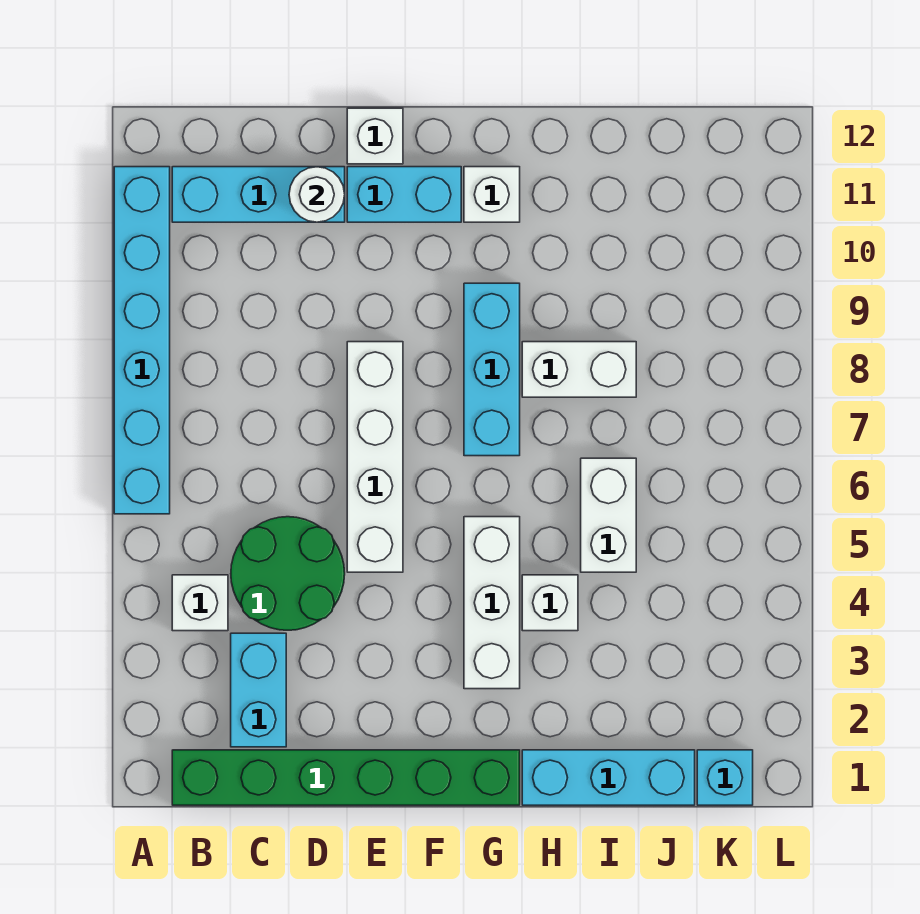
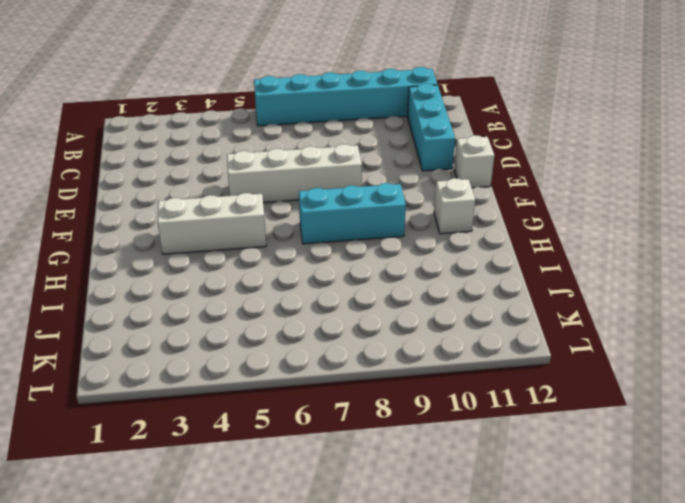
none -> green 1x6 brick [172,750,520,805]
none -> white 1x1 brick [172,575,228,631]
none -> cyan 1x2 brick [231,633,286,747]

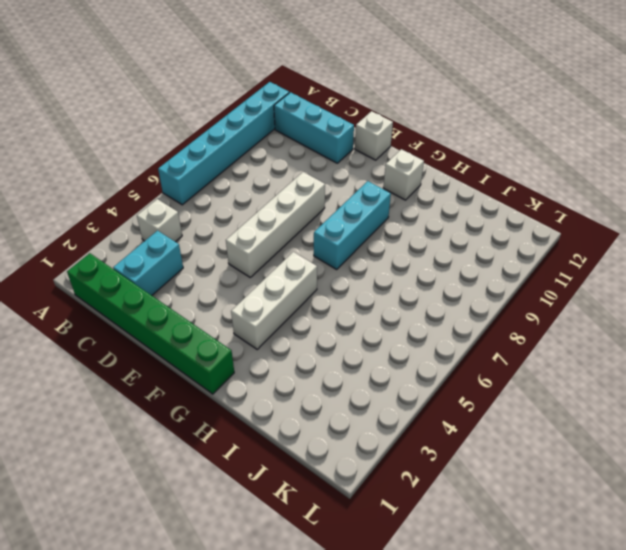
none -> green 2x2 round brick [231,517,345,630]
none -> cyan 1x2 brick [347,167,461,222]
none -> cyan 1x3 brick [522,750,695,805]

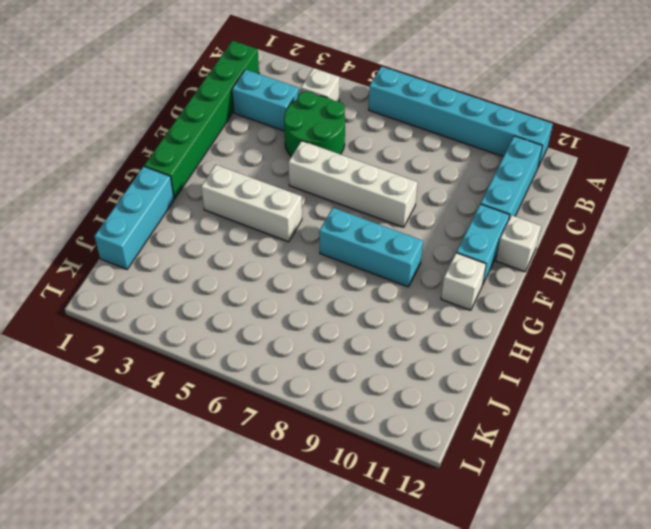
none -> white 1x1 brick [522,575,578,631]
none -> white 1x2 brick [522,342,636,397]
none -> white 1x2 brick [581,458,636,572]

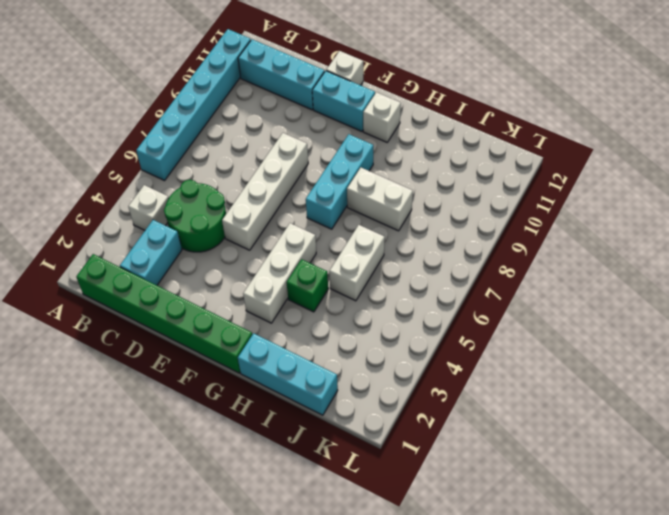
green 1x1 brick [286,259,328,312] -> white 1x1 brick [522,575,578,631]
none -> cyan 1x1 brick [697,750,753,805]
none -> white 1x1 round brick [289,167,345,222]

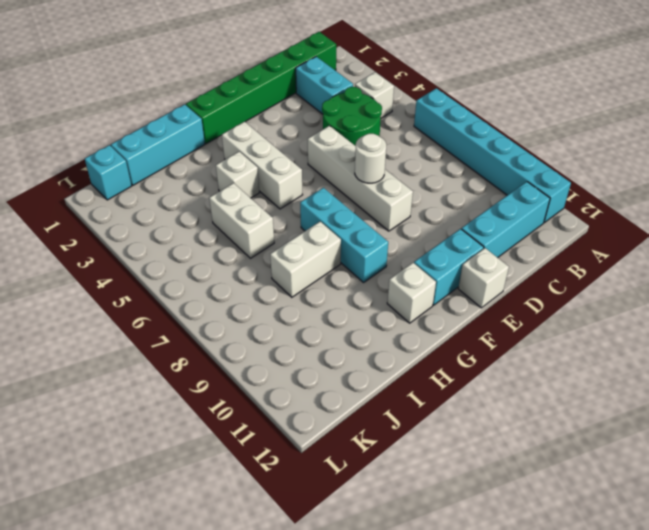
white 1x1 round brick [355,134,386,183] -> white 1x1 round brick moved to [289,167,345,222]

